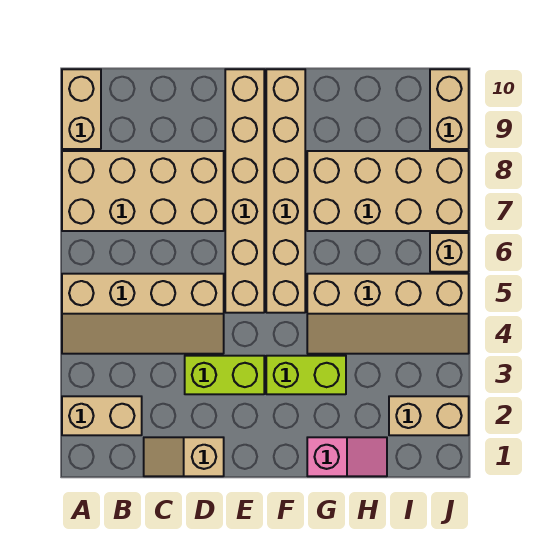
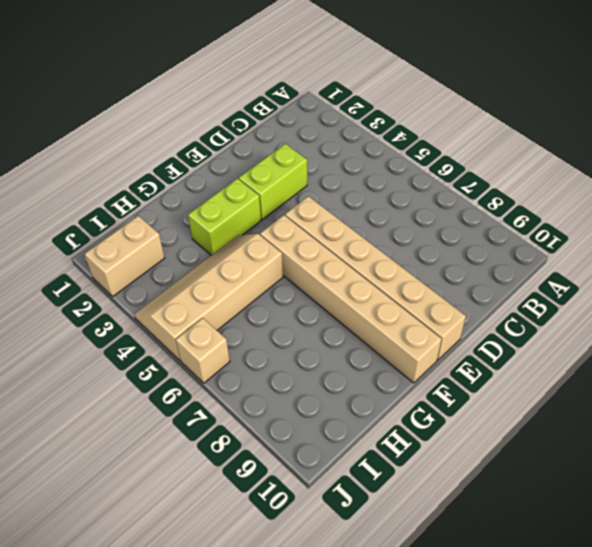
none -> tan 1x2 brick [62,396,142,435]
none -> tan 2x4 slope [62,274,224,354]
none -> tan 2x4 brick [62,151,224,231]

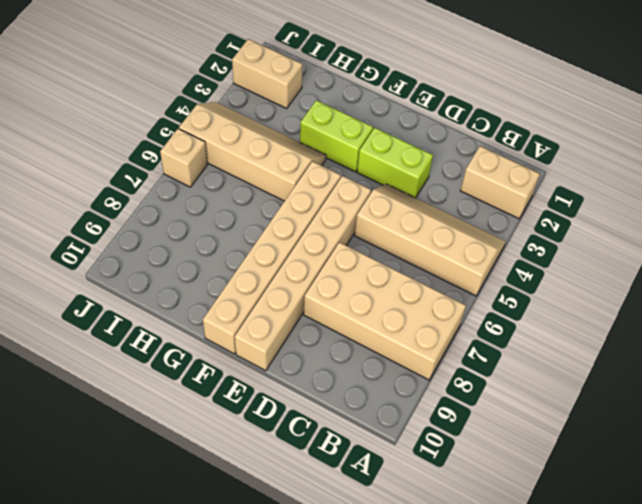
none -> tan 1x2 brick [62,69,101,149]
none -> tan 1x2 slope [144,437,224,476]
none -> pink 1x2 slope [307,437,387,476]

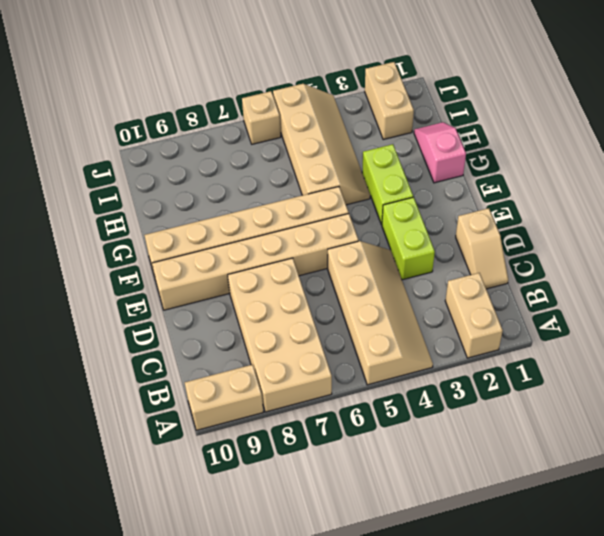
none -> tan 2x4 brick [307,151,469,231]
none -> tan 1x2 brick [430,69,469,149]

